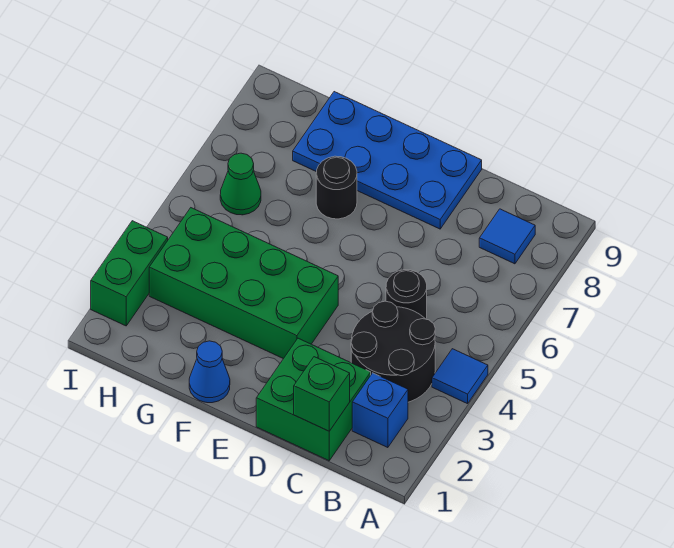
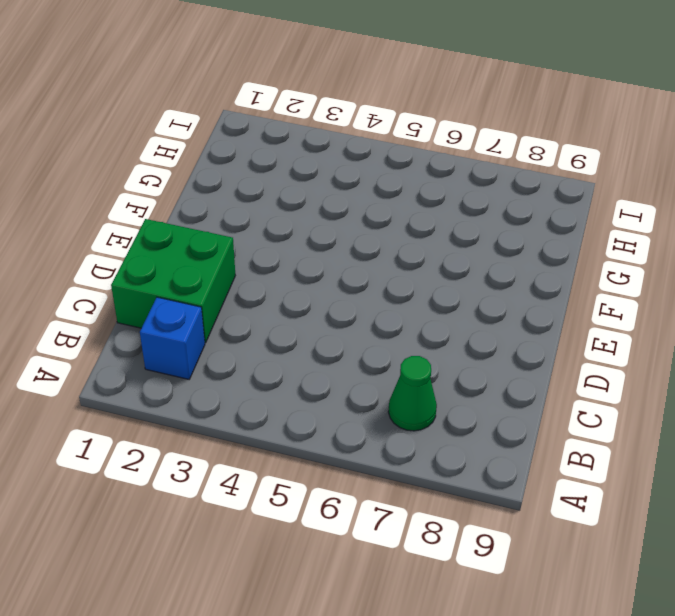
green 1x1 cone [388,356,437,431] -> green 1x1 cone moved to [220,153,261,215]
none -> blue 1x1 tile [432,349,488,404]
none -> black 2x2 round brick [351,301,435,402]
none -> blue 1x1 tile [479,209,535,264]

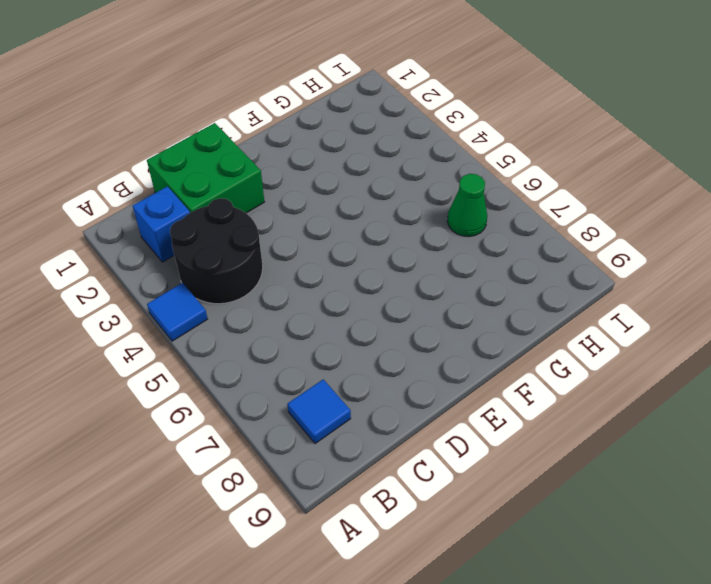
none -> black 1x1 round brick [386,270,427,319]
none -> blue 2x4 plate [293,92,482,229]
none -> green 2x4 brick [149,208,338,359]

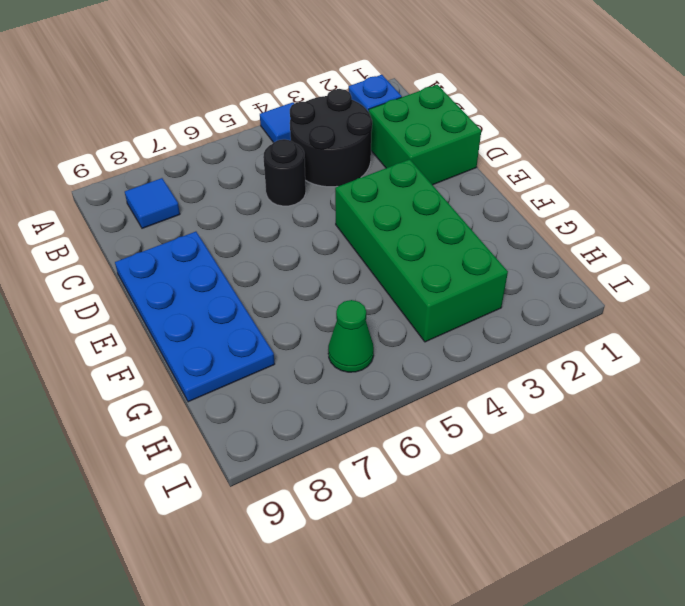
none -> blue 1x1 cone [189,341,230,403]
none -> black 1x1 round brick [316,156,357,219]
none -> green 1x2 brick [91,221,168,326]

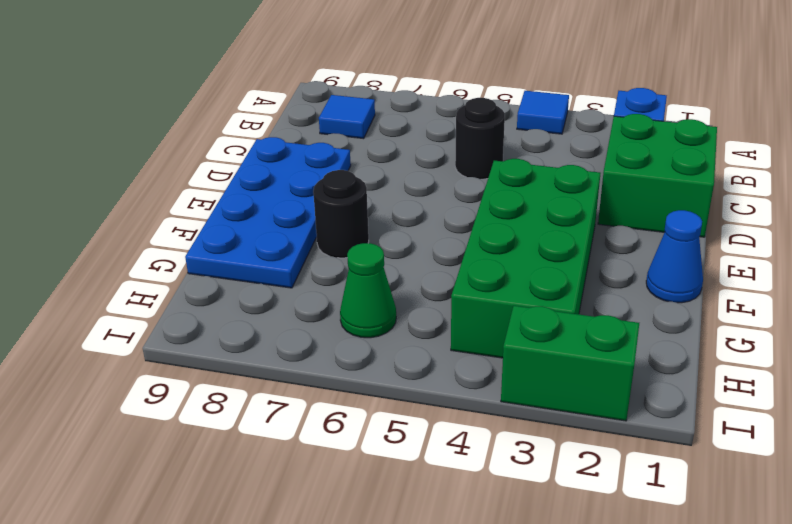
none -> black 2x2 round brick [351,301,435,402]
none -> green 1x1 brick [294,357,350,431]

